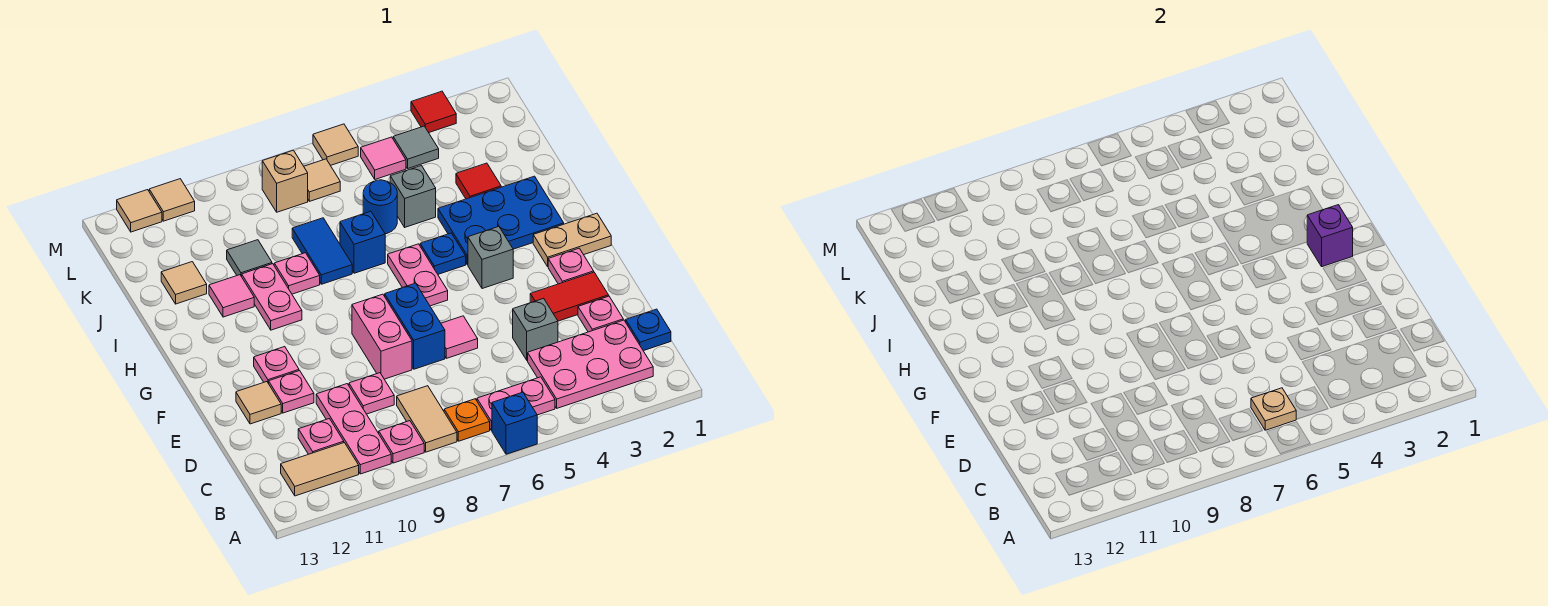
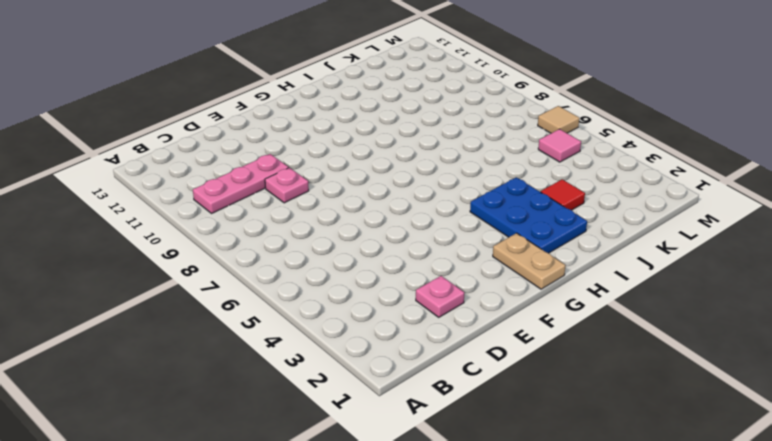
none -> blue 1x1 brick [492,392,537,454]
none -> pink 2x3 plate [528,320,653,408]
none -> pink 1x2 plate [477,377,555,430]
none -> orange 1x1 plate [444,399,490,441]

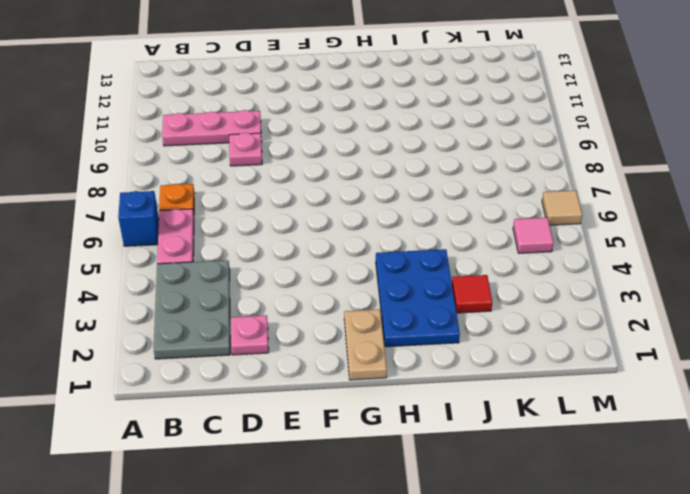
grey 2x3 plate [154,260,230,359] -> pink 2x3 plate [528,320,653,408]
none -> tan 1x2 tile [397,386,457,452]
none -> pink 1x1 plate [379,421,424,463]
none -> tan 1x2 tile [281,443,359,496]
none -> blue 1x1 plate [626,309,671,351]

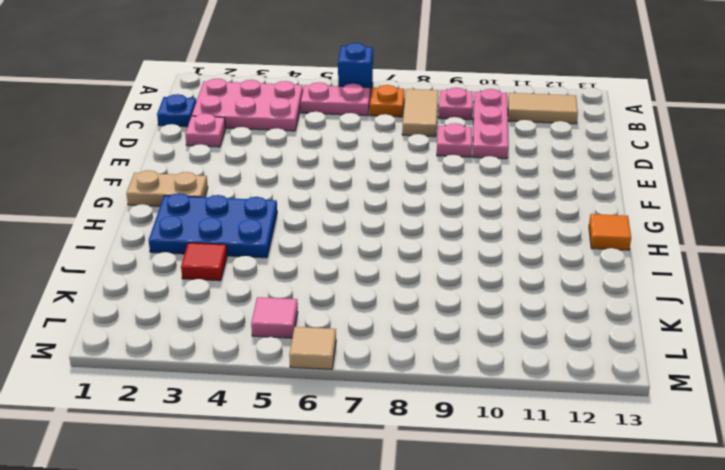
orange 1x1 tile [589,214,631,250] -> none
none -> pink 1x1 plate [298,419,344,454]
none -> grey 1x1 brick [513,298,558,360]
none -> red 1x2 tile [530,272,609,321]
none -> pink 1x1 tile [441,316,478,358]

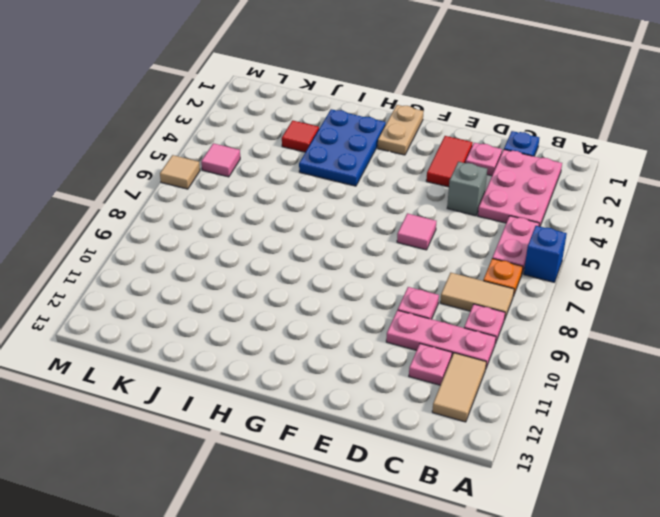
none -> blue 1x2 brick [385,283,445,369]
none -> pink 1x2 brick [352,294,412,379]
none -> pink 1x1 plate [269,371,314,413]
none -> tan 1x1 tile [236,382,281,424]

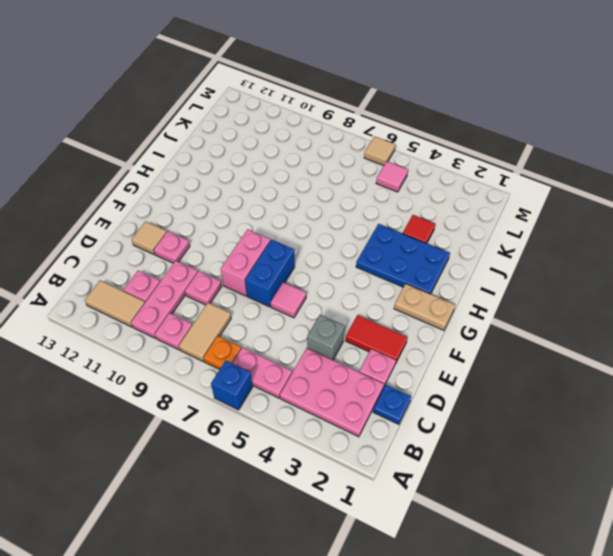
none -> pink 1x1 plate [548,248,594,284]
none -> pink 1x1 plate [254,347,299,384]
none -> grey 1x1 brick [468,227,513,289]
none -> pink 1x2 plate [388,244,448,306]

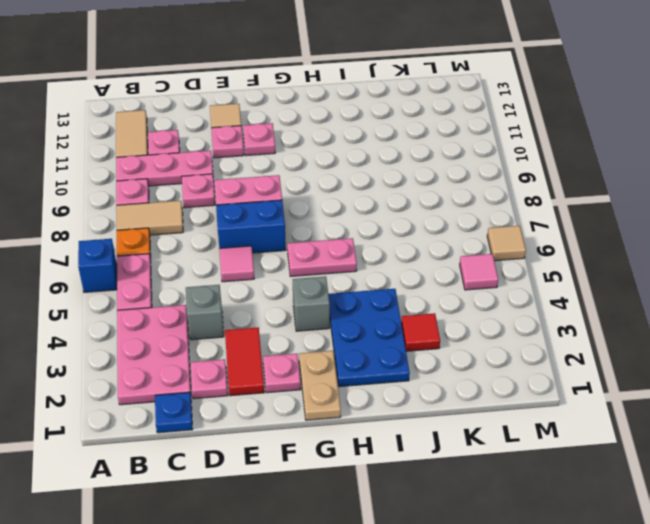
none -> blue 1x1 plate [420,233,466,274]
none -> pink 1x2 plate [242,264,302,330]
none -> blue 1x1 brick [340,211,385,273]
none -> blue 1x2 tile [292,218,352,284]

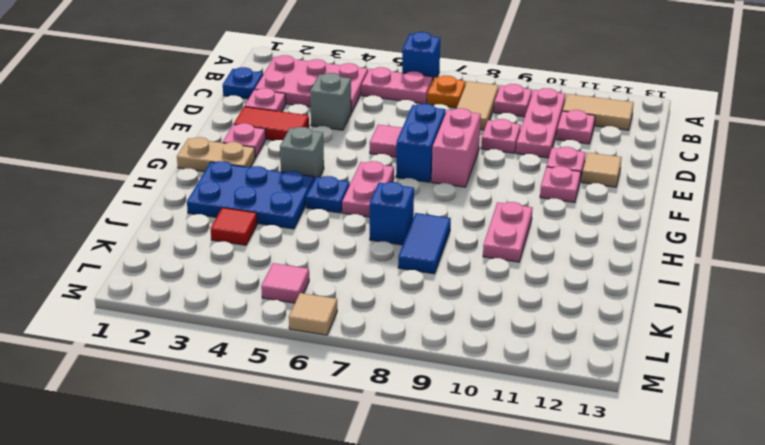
none -> pink 1x1 plate [274,253,320,294]
none -> pink 1x1 tile [209,275,254,317]
none -> grey 1x1 brick [390,166,436,227]
none -> blue 1x1 round brick [363,180,397,234]

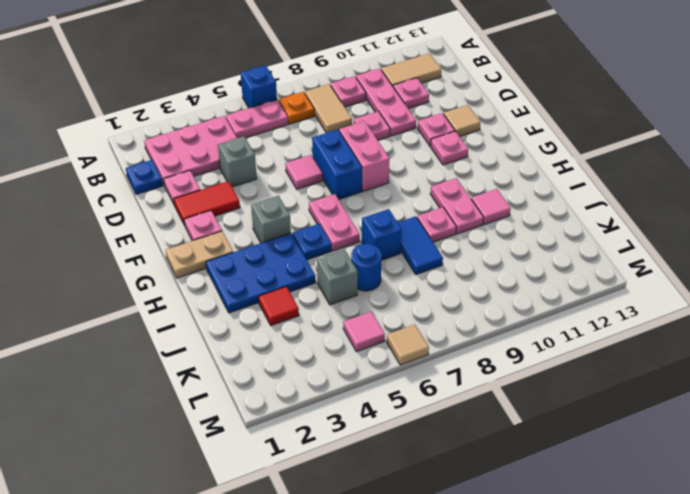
none -> grey 1x1 tile [227,240,272,277]
none -> tan 1x1 tile [161,262,207,304]
none -> grey 1x1 tile [393,126,439,168]
none -> tan 1x1 tile [304,159,340,201]

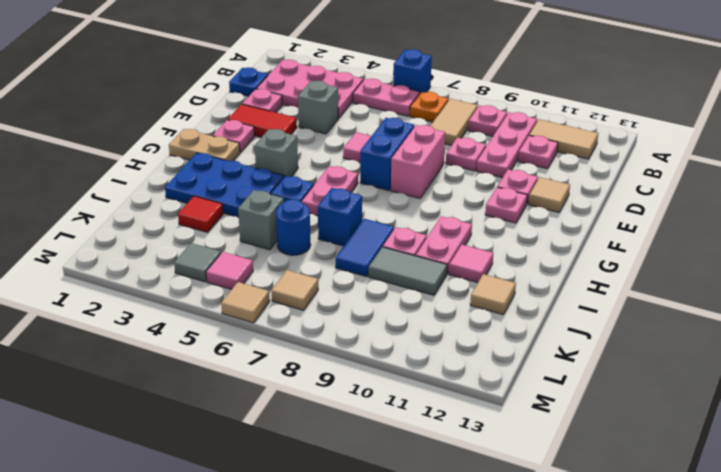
grey 1x2 tile [369,247,447,295] -> grey 1x1 tile [227,240,272,277]
none -> tan 1x1 brick [262,150,308,212]
none -> red 1x1 tile [411,91,456,133]
none -> tan 1x1 tile [149,179,195,221]
none -> tan 1x1 tile [117,190,162,232]

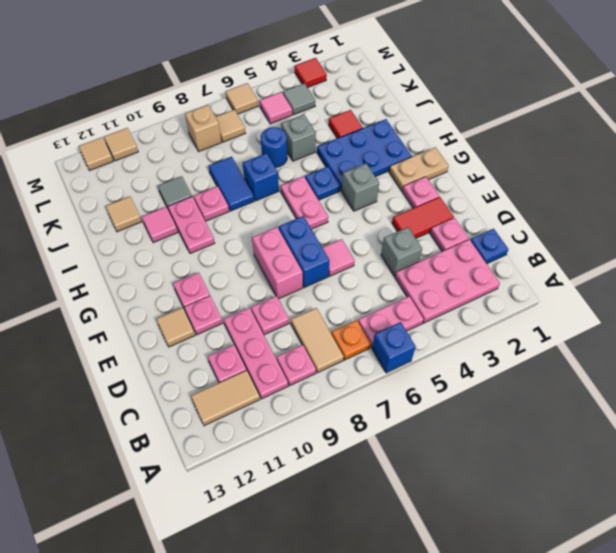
none -> tan 1x1 plate [1251,388,1296,430]
none -> purple 1x1 brick [1307,205,1353,267]

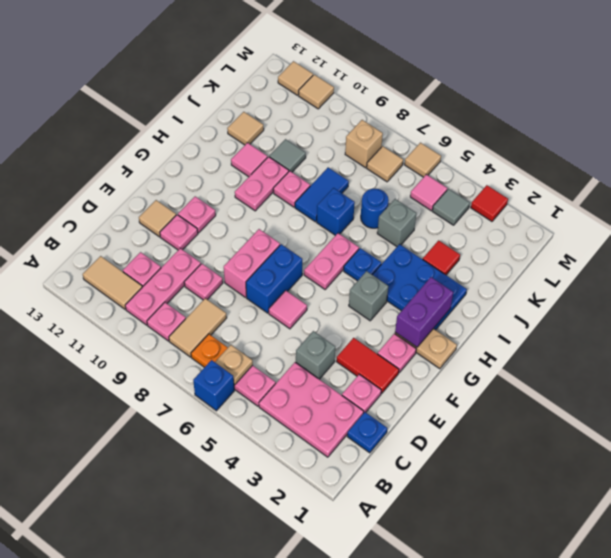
purple 1x2 brick [395,277,453,347] -> purple 1x1 brick [1307,205,1353,267]

